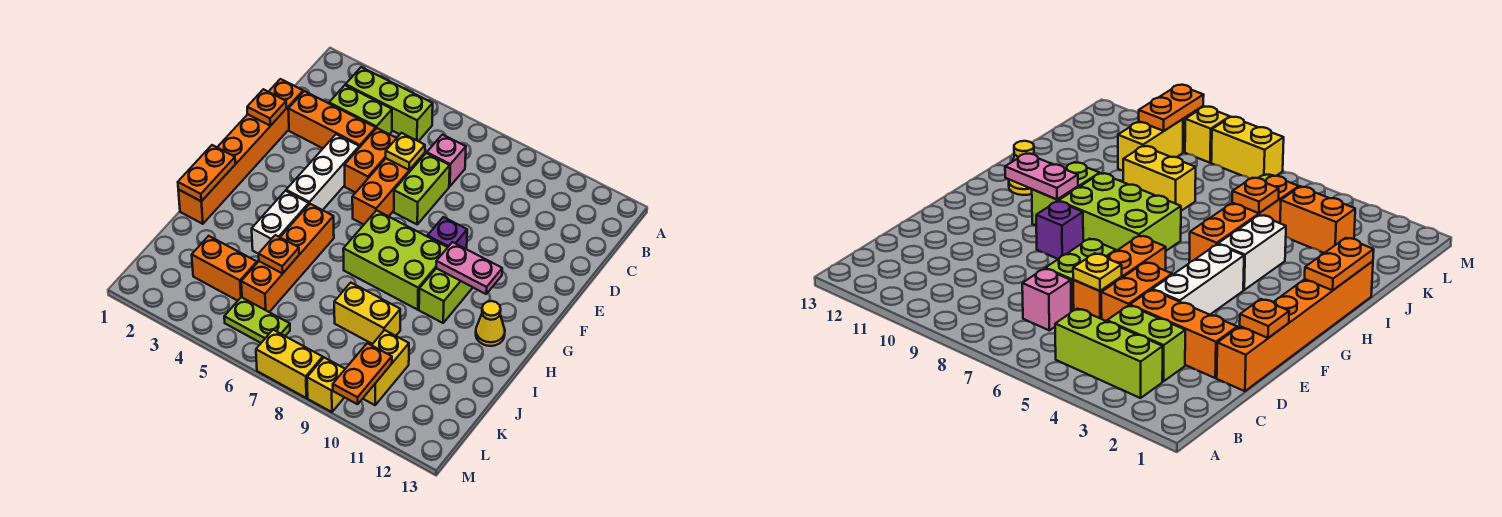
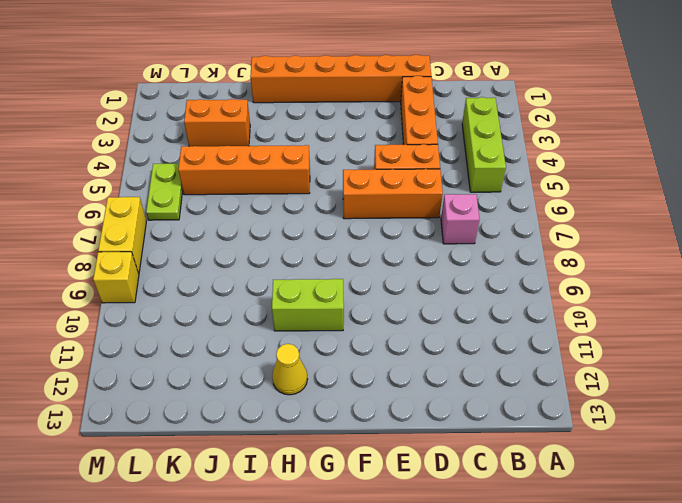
orange 1x2 brick [184,99,250,146] -> orange 1x2 brick turned to [192,236,257,301]
none -> lime 1x2 brick [329,85,392,134]
none -> lime 1x2 brick [394,153,450,224]
none -> white 1x3 brick [286,134,359,210]

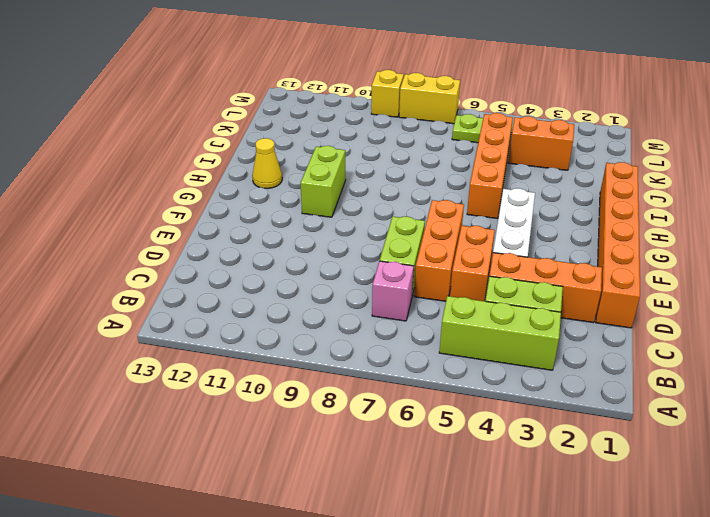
none -> purple 1x1 brick [427,217,467,249]
none -> lime 2x3 brick [343,210,448,310]
none -> white 1x2 brick [252,191,309,254]

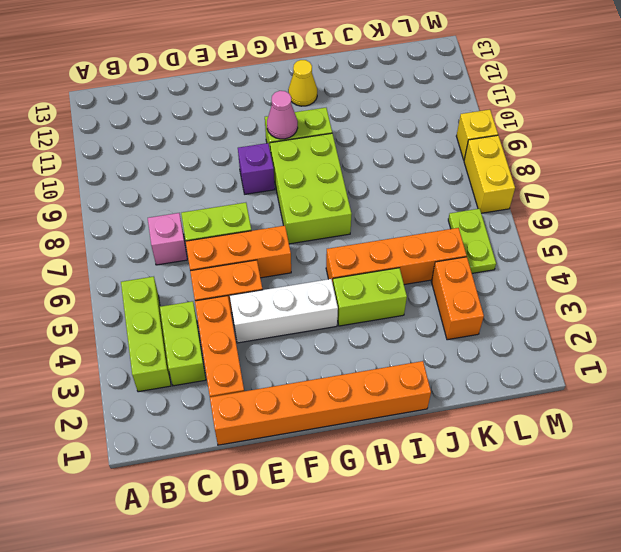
pink 1x1 cone [267,91,298,139] -> pink 1x2 plate [436,242,502,294]
lime 1x2 brick [333,268,407,326] -> white 1x2 brick [252,191,309,254]
none -> yellow 1x2 brick [334,283,400,344]
none -> yellow 1x2 brick [363,330,409,405]
none -> yellow 1x1 plate [386,133,425,170]

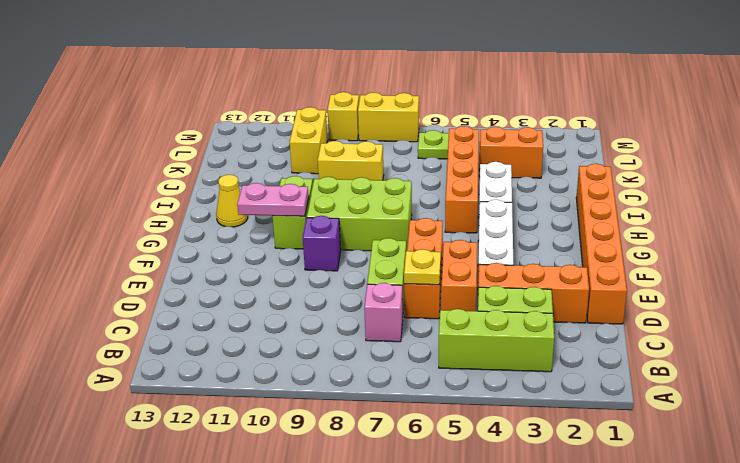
none -> orange 1x1 plate [247,89,286,126]
none -> orange 1x2 plate [178,145,235,201]
none -> orange 1x1 plate [259,235,299,273]

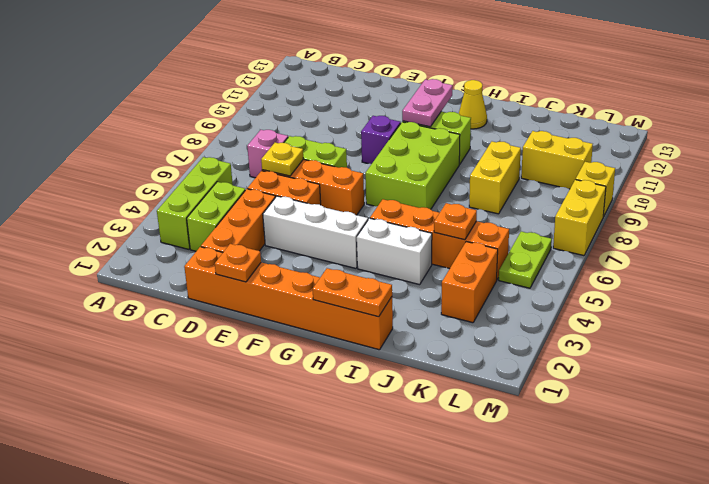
none -> orange 1x2 plate [333,343,392,404]

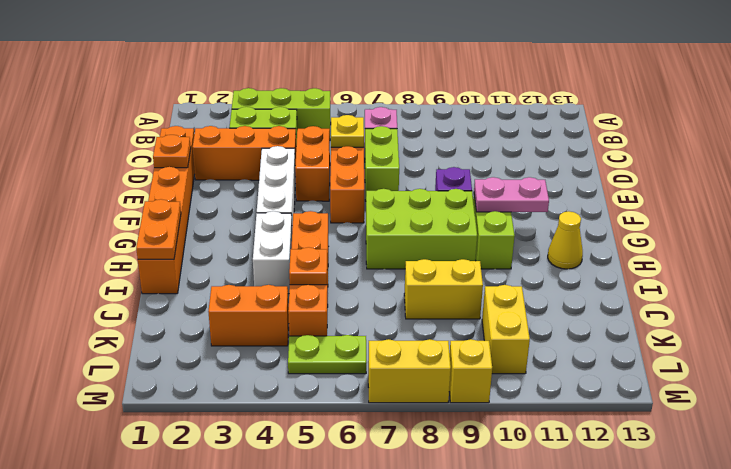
none -> orange 1x2 plate [333,343,392,404]

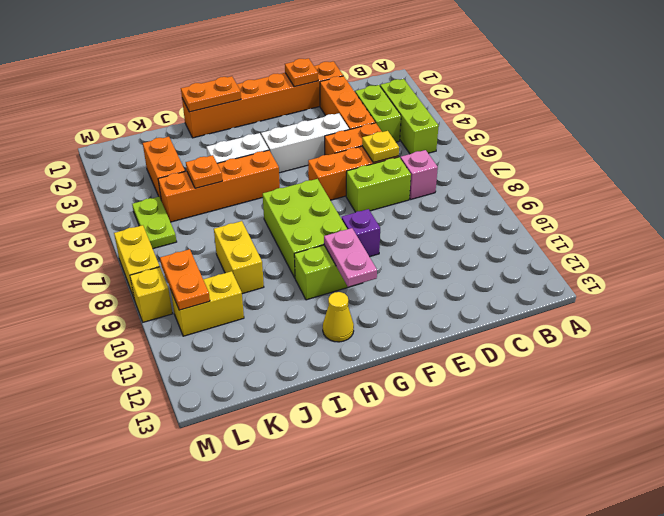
orange 1x2 plate [160,249,210,310] -> orange 1x2 plate turned to [333,343,392,404]

